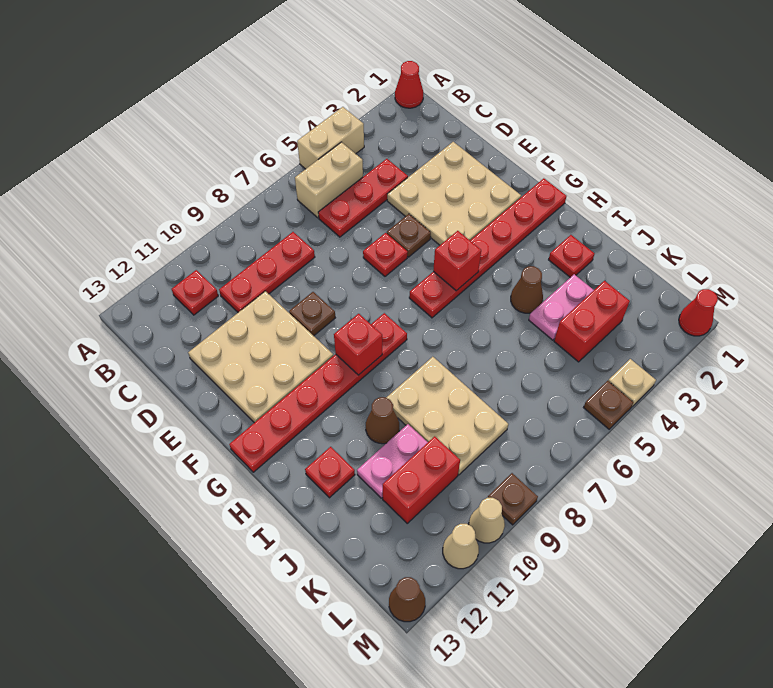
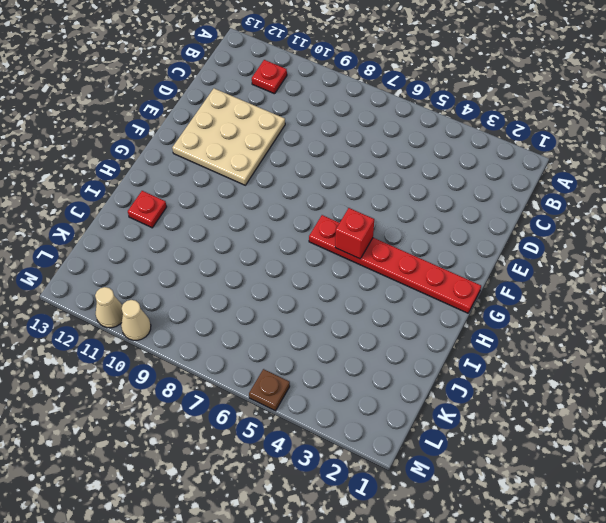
none -> red 1x1 cone [395,61,423,108]
none -> tan 1x2 brick [297,107,364,169]
none -> tan 1x2 brick [295,142,363,218]
none -> red 1x3 plate [318,159,408,237]

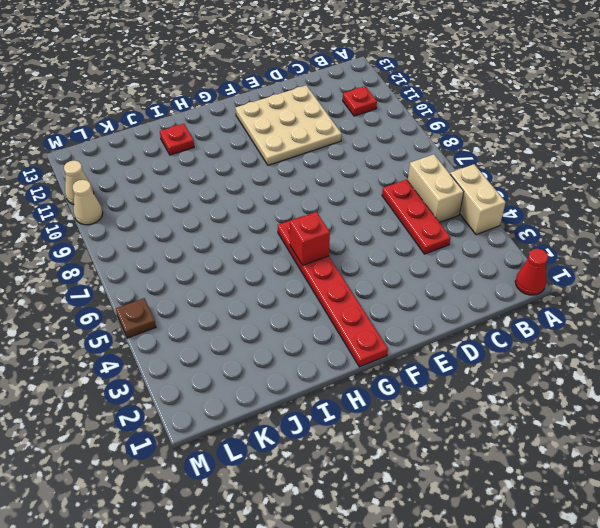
none -> red 1x3 plate [219,232,315,312]
none -> tan 3x3 plate [387,142,521,245]
none -> brown 1x1 plate [387,214,431,257]
none -> red 1x1 plate [363,233,408,276]

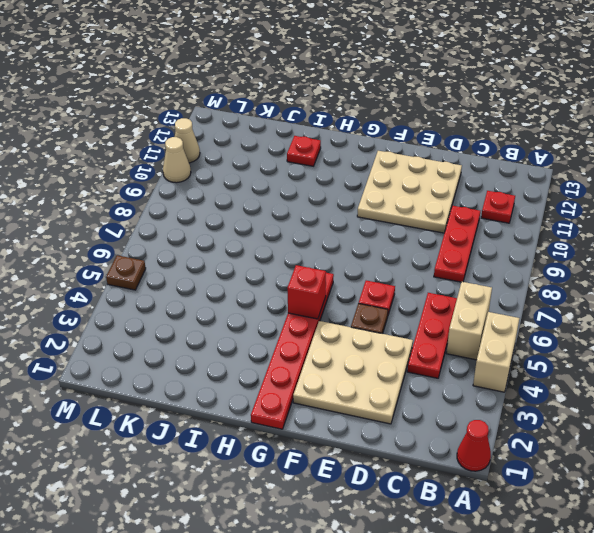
none -> brown 1x1 plate [289,292,335,336]
none -> red 1x6 plate [229,313,407,472]
none -> red 1x1 plate [549,235,595,277]
none -> brown 1x1 cone [511,266,543,313]

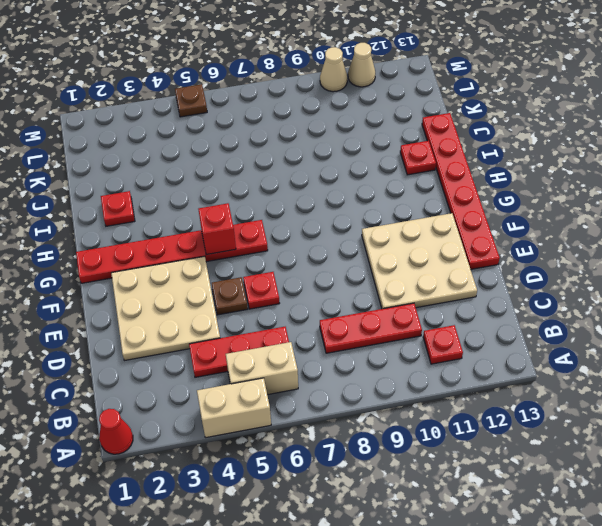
red 1x6 plate [422,113,500,269] -> red 1x6 plate turned to [229,313,407,472]
none -> brown 1x1 plate [289,292,335,336]
none -> brown 1x1 cone [511,266,543,313]
none -> tan 2x3 plate [386,357,508,475]
none -> brown 1x1 cone [366,397,399,444]

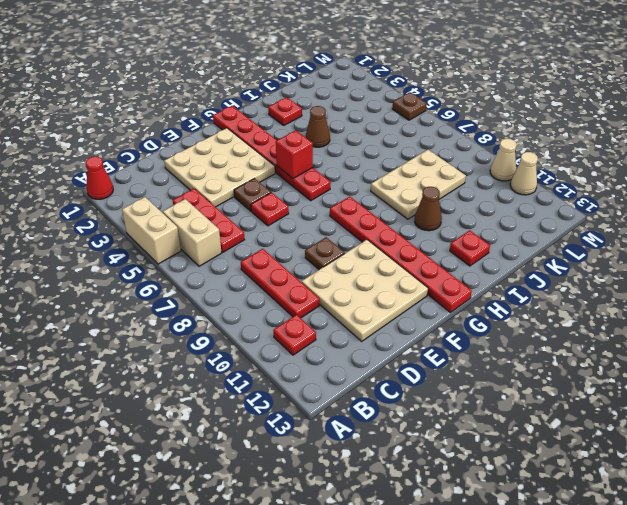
none -> pink 1x2 plate [529,274,594,340]
none -> pink 1x2 plate [357,424,428,498]
none -> red 1x2 brick [554,281,630,362]
none -> red 1x2 brick [383,436,460,523]

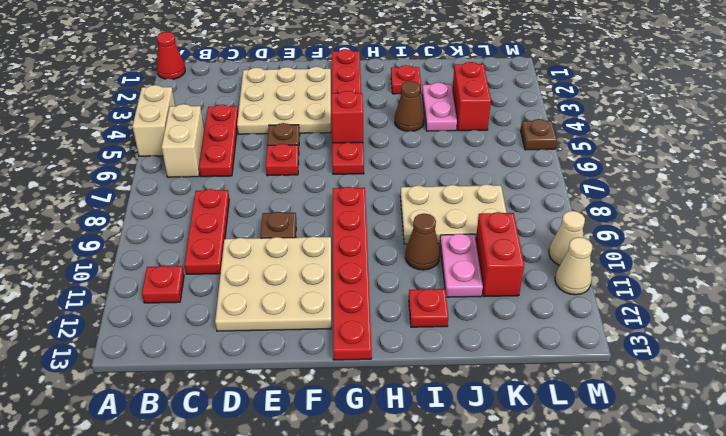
none -> red 1x1 cone [679,289,718,336]
none -> tan 1x1 plate [608,359,656,407]
none -> brown 1x1 plate [488,473,538,525]
none -> brown 1x1 cone [389,577,425,622]

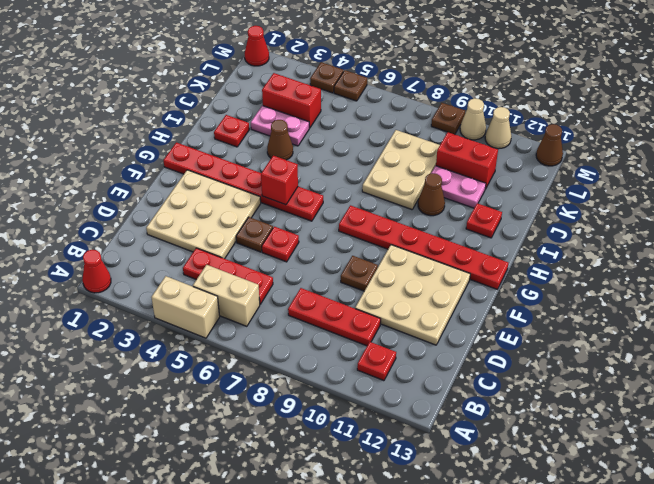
brown 1x1 plate [310,62,343,93] -> tan 1x1 plate [608,359,656,407]
none -> red 1x1 brick [334,314,382,375]

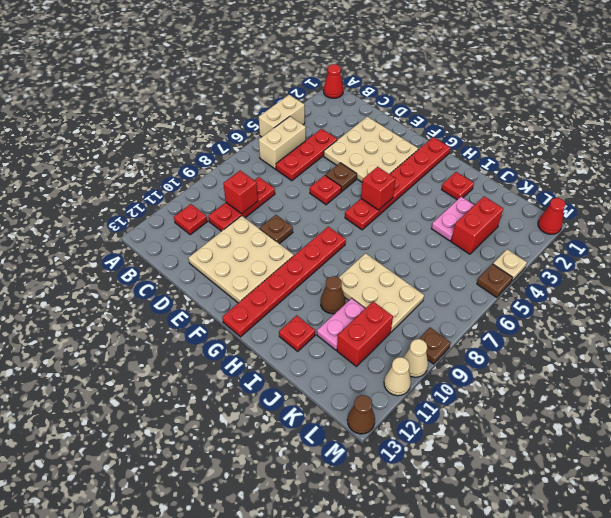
red 1x1 brick [223,170,258,214] -> red 1x1 brick moved to [334,314,382,375]
none -> brown 1x1 cone [511,266,543,313]

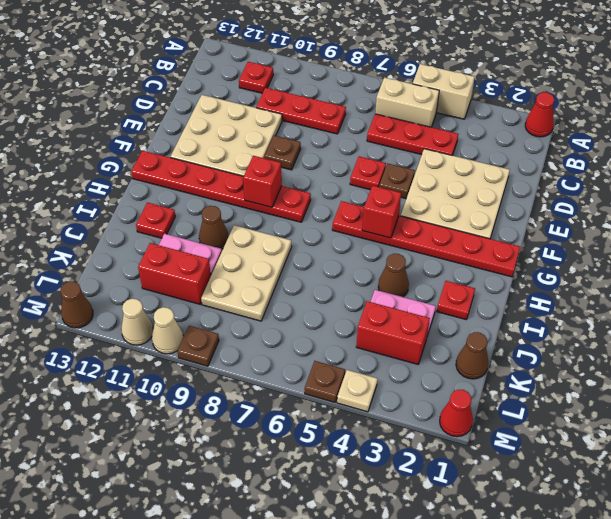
brown 1x1 cone [456,332,488,379] -> none

